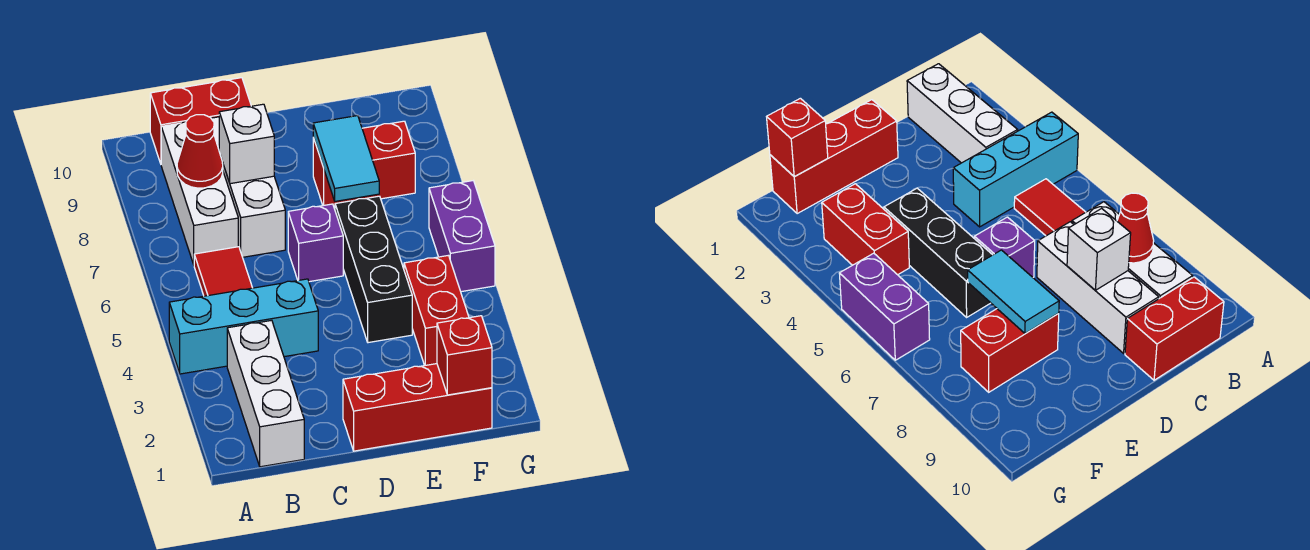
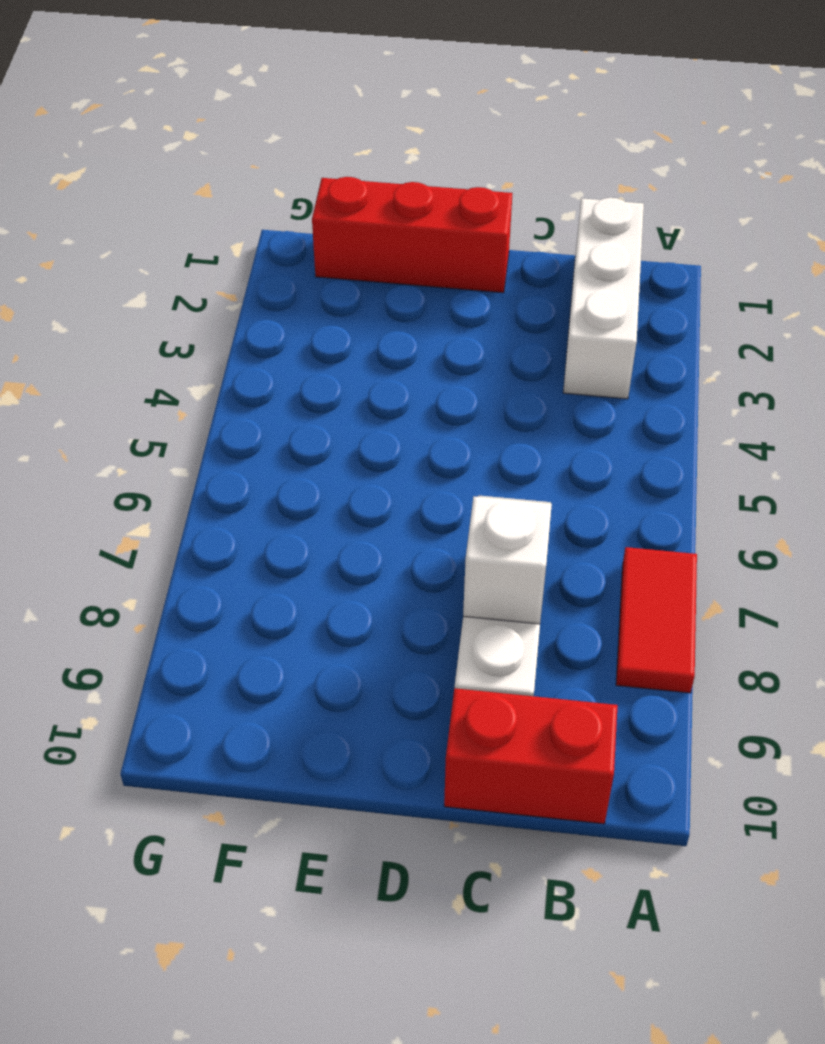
red 1x2 tile [616,547,697,693] -> red 1x2 tile moved to [194,247,252,296]
none -> cyan 1x3 brick [169,279,318,374]
none -> white 1x3 brick [161,122,238,264]
none -> purple 1x1 brick [288,204,343,282]

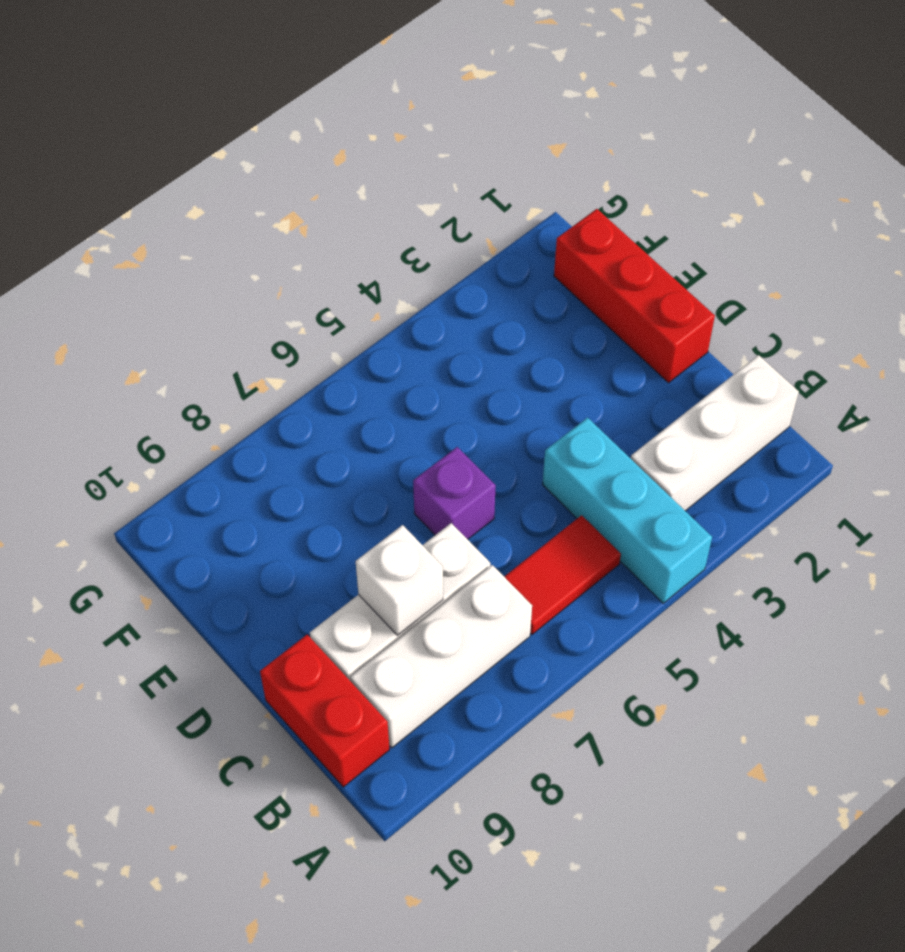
none -> black 1x3 brick [335,196,412,343]
none -> red 1x2 brick [313,121,415,207]
none -> red 1x2 brick [404,255,469,366]

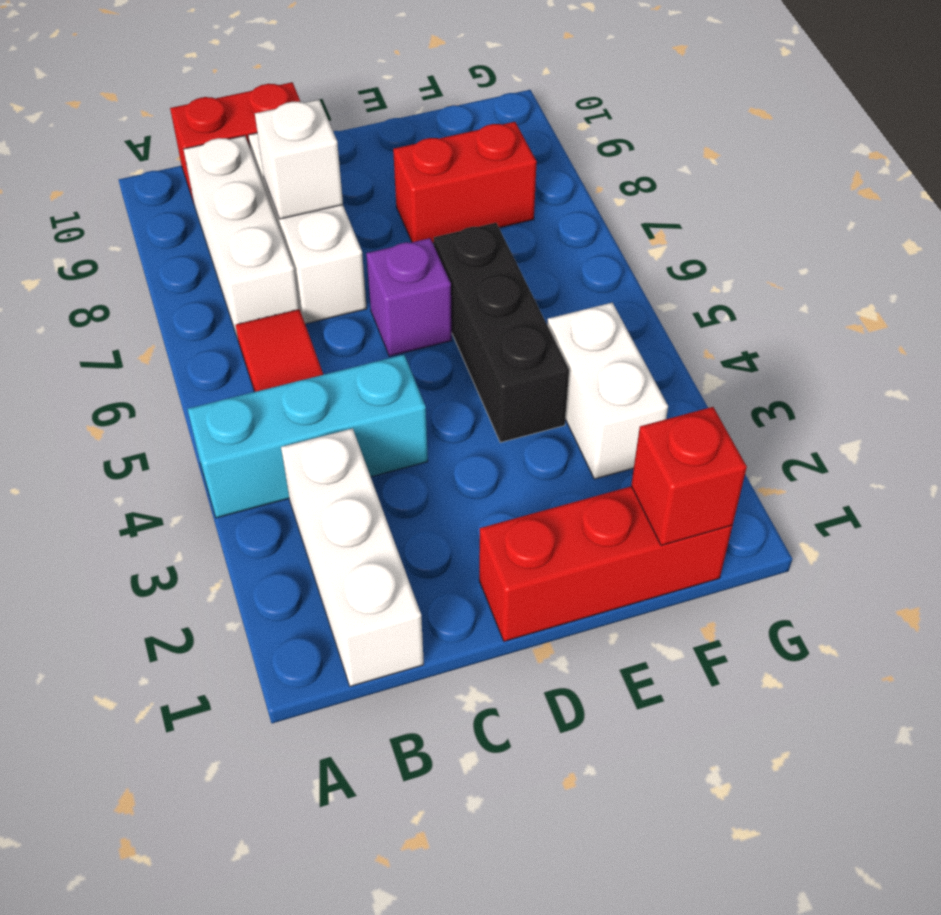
white 1x2 brick [547,303,668,479] -> red 1x2 brick [404,255,469,366]
none -> purple 1x2 brick [429,181,495,292]
none -> red 1x1 cone [177,115,223,188]
none -> cyan 1x2 tile [313,116,379,201]

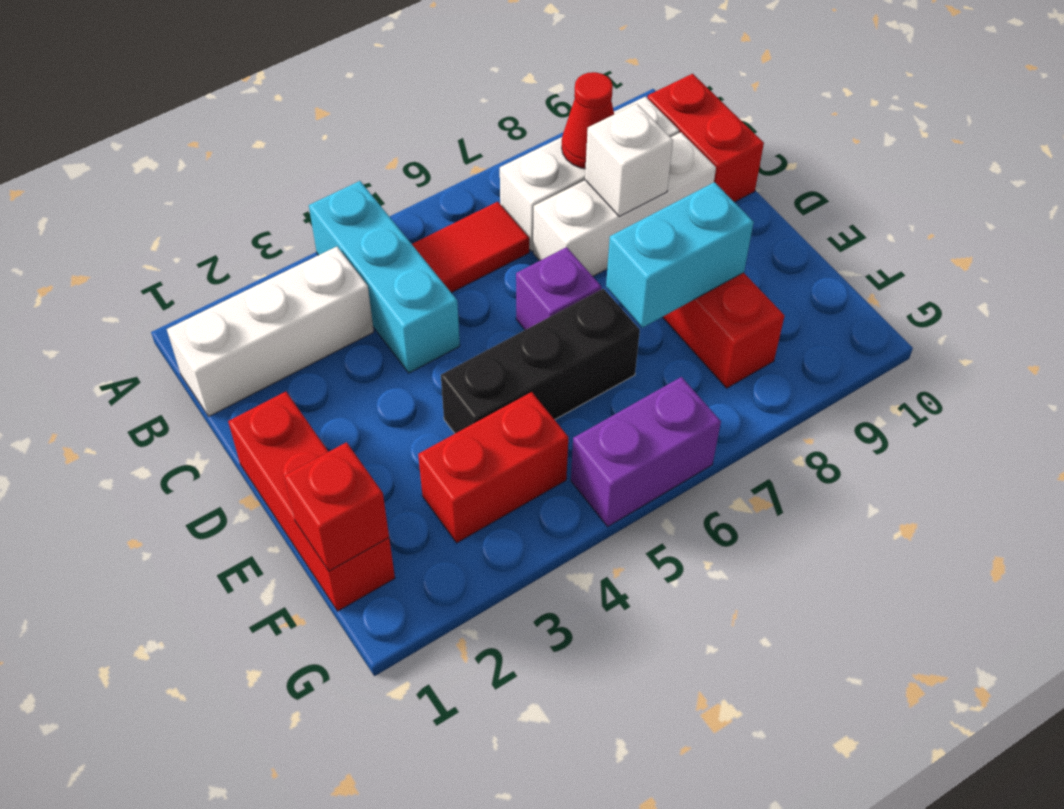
cyan 1x2 brick [606,182,754,327] -> cyan 1x2 tile [313,116,379,201]

